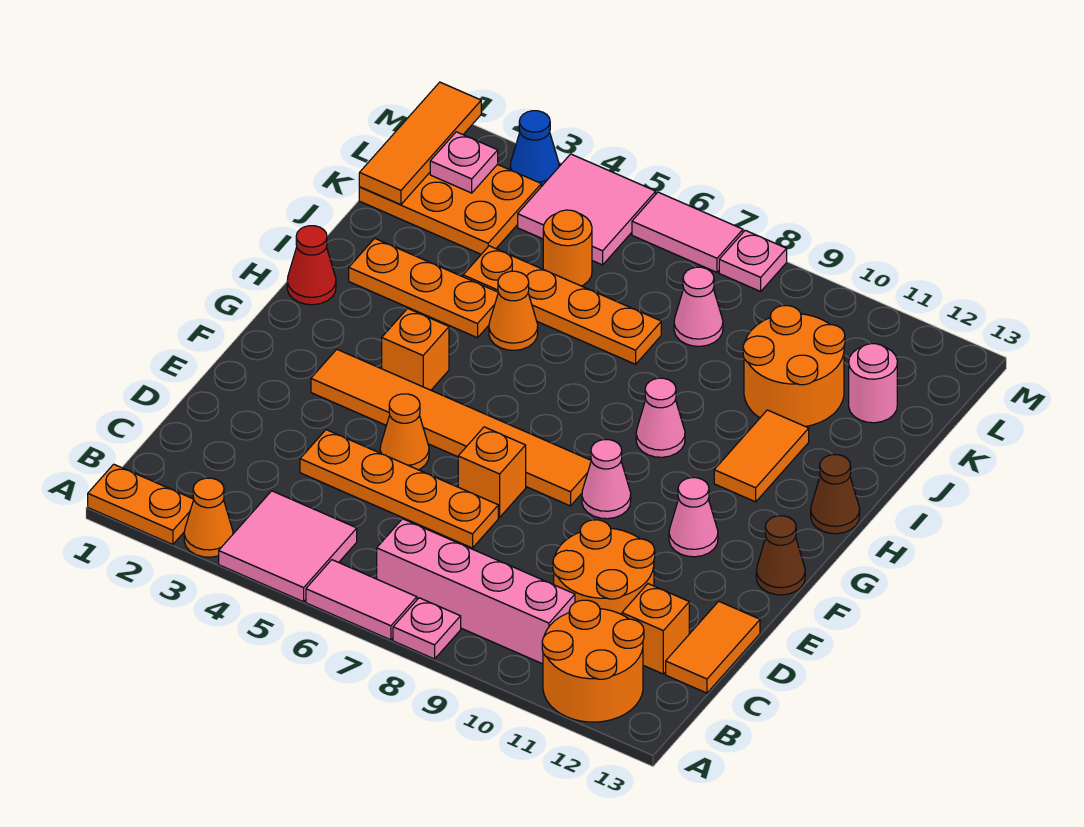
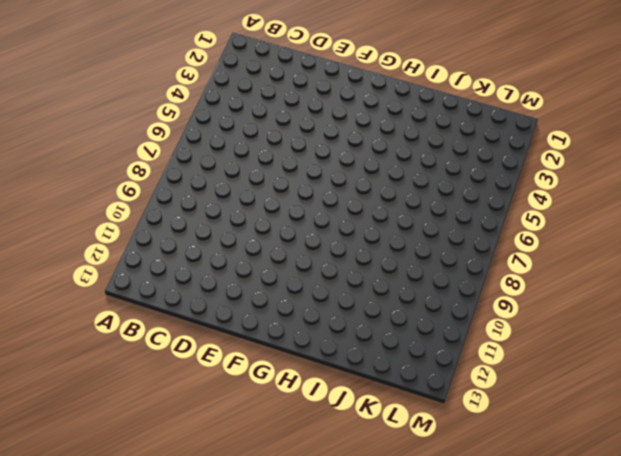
none -> orange 1x2 plate [88,464,194,545]
none -> orange 1x1 cone [184,478,233,557]
none -> pink 2x2 tile [219,491,357,602]
none -> pink 1x2 tile [306,560,417,640]

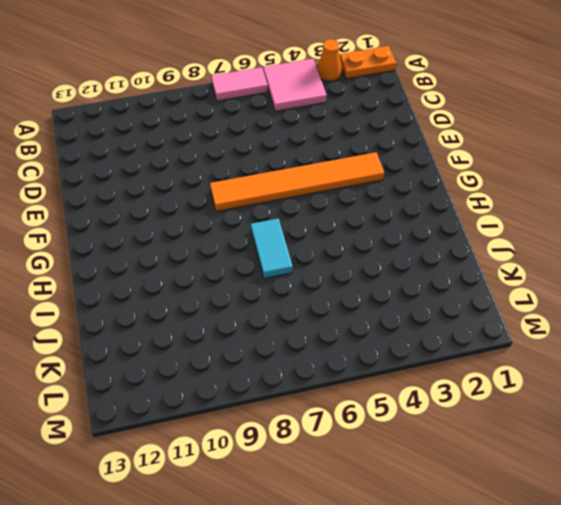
cyan 1x2 tile [251,219,293,278] -> none
none -> pink 1x1 plate [393,598,461,659]
none -> orange 2x2 round brick [542,600,644,722]
none -> pink 1x4 brick [377,519,575,664]
none -> orange 2x2 round brick [553,520,655,615]

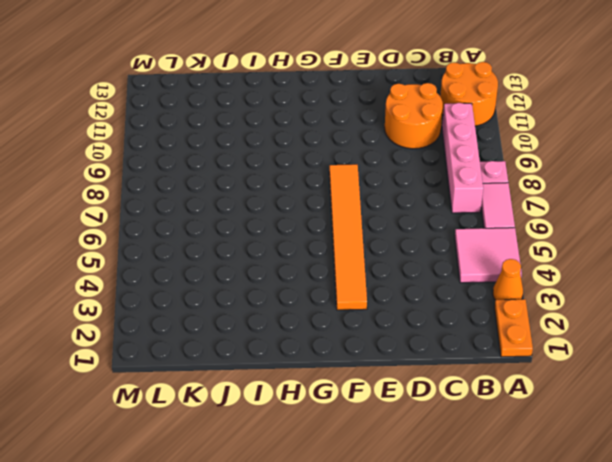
none -> orange 1x1 brick [622,584,689,674]
none -> orange 1x2 tile [666,601,760,693]
none -> orange 1x4 plate [300,430,498,548]
none -> orange 1x1 cone [380,394,429,470]

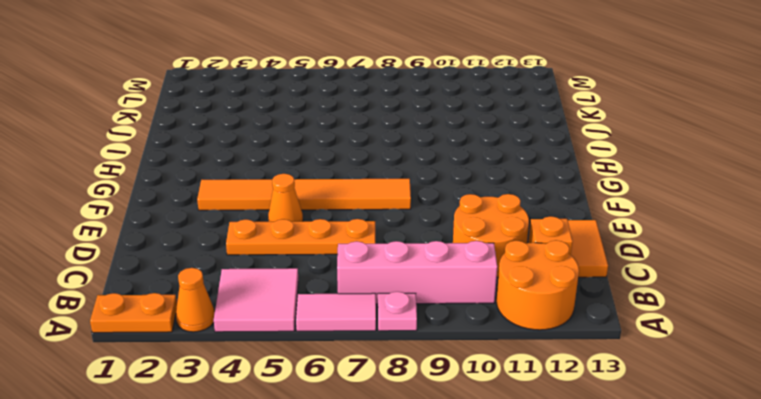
none -> orange 1x1 brick [458,427,526,517]
none -> pink 1x1 cone [582,440,631,519]
none -> pink 1x1 cone [669,478,718,557]
none -> brown 1x1 cone [756,516,805,595]

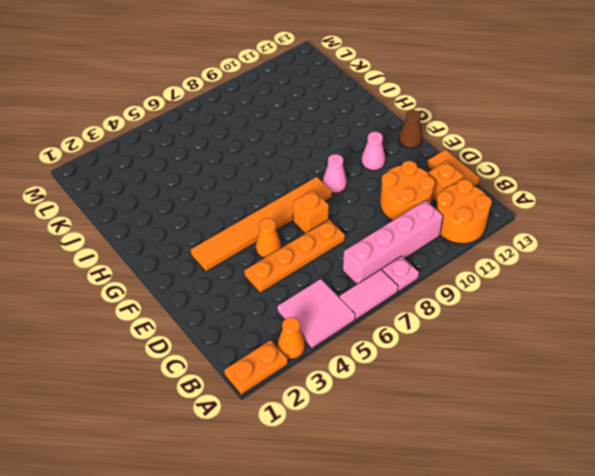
none -> orange 1x1 brick [382,308,449,390]
none -> red 1x1 cone [287,226,336,305]
none -> pink 1x1 cone [636,378,685,457]
none -> orange 1x2 tile [714,410,809,502]

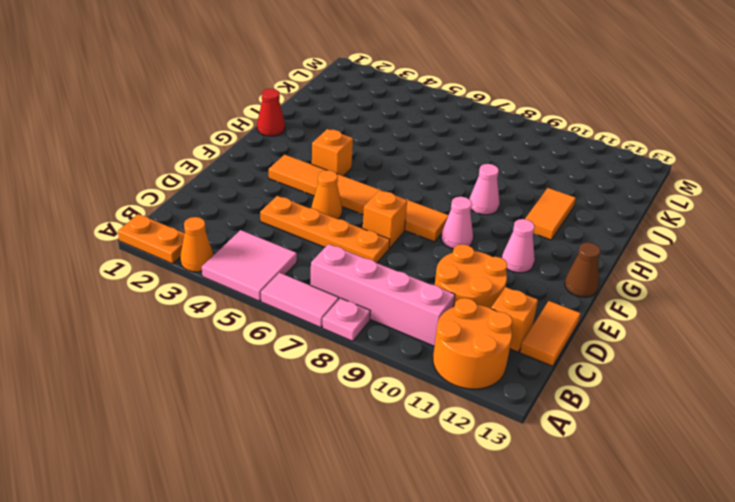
none -> brown 1x1 cone [811,455,860,534]
none -> orange 1x3 plate [349,238,498,338]
none -> orange 1x1 cone [489,271,538,350]
none -> orange 1x4 plate [463,246,661,364]

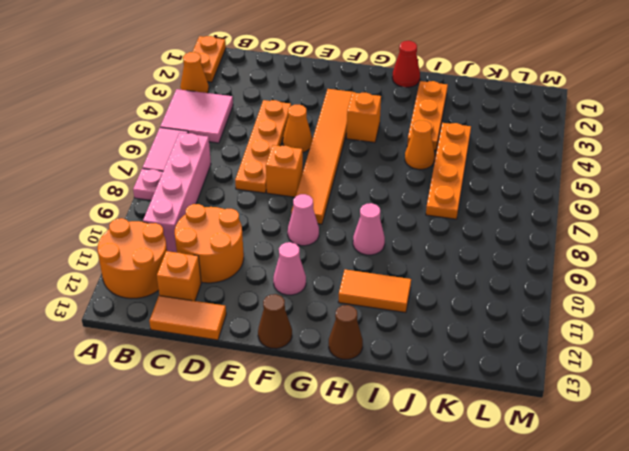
none -> orange 2x2 round brick [743,306,845,427]
none -> orange 2x3 plate [359,164,541,254]
none -> orange 1x1 round brick [543,210,592,286]
none -> pink 1x1 cone [674,267,723,346]

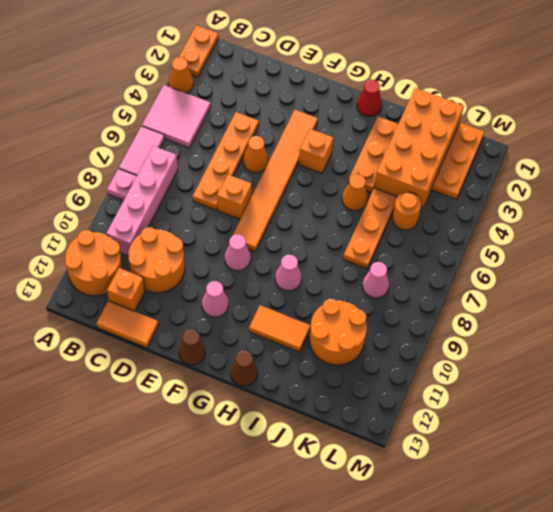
orange 2x4 brick [374,88,464,206] -> orange 1x3 tile [359,82,481,205]
none -> pink 1x1 round brick [849,344,897,423]
none -> pink 2x2 tile [518,154,656,265]
none -> blue 1x1 cone [510,111,559,187]
none -> pink 1x2 tile [632,192,743,272]

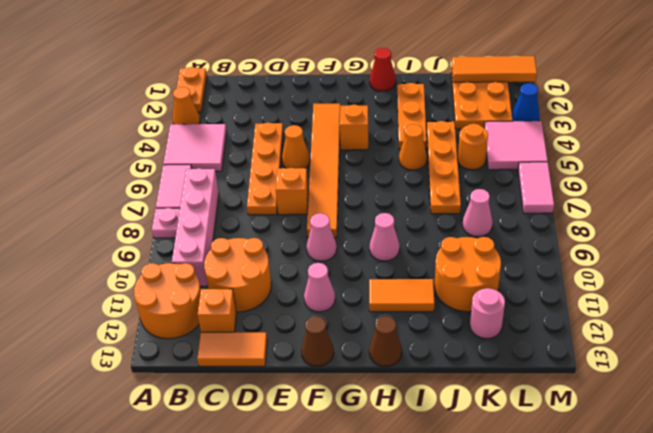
none -> pink 1x1 plate [719,230,787,291]
none -> pink 1x1 plate [430,132,498,193]

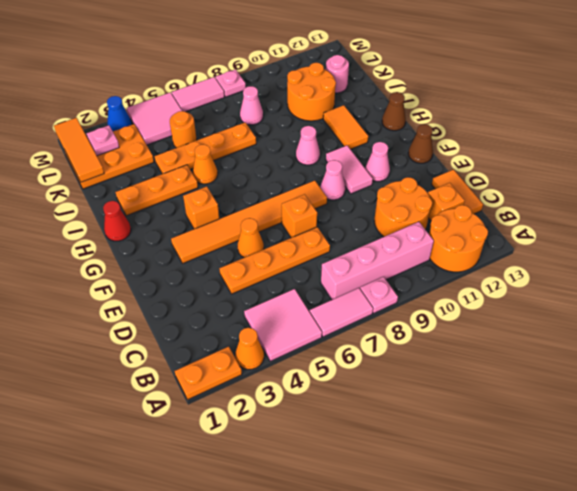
pink 1x2 tile [326,146,373,194] -> none

